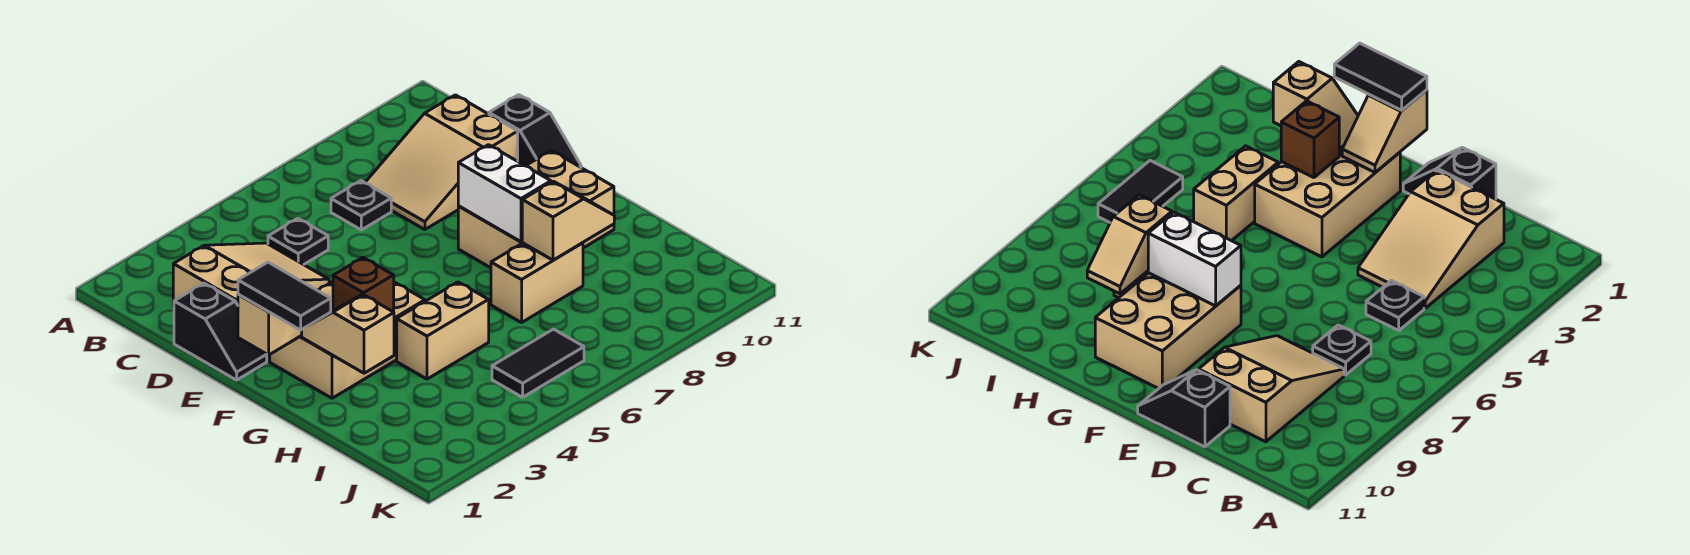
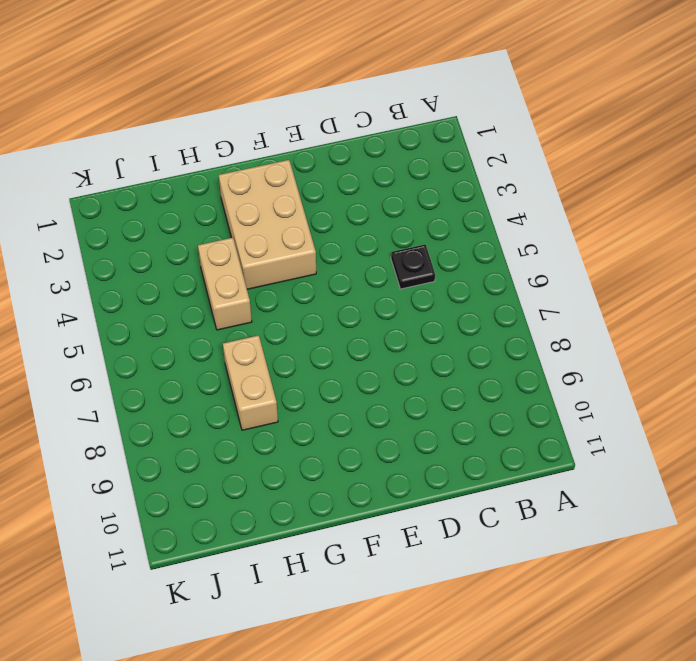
none -> tan 2x3 slope [173,243,329,307]
none -> black 1x1 plate [331,181,391,230]
none -> tan 2x3 slope [365,95,518,230]

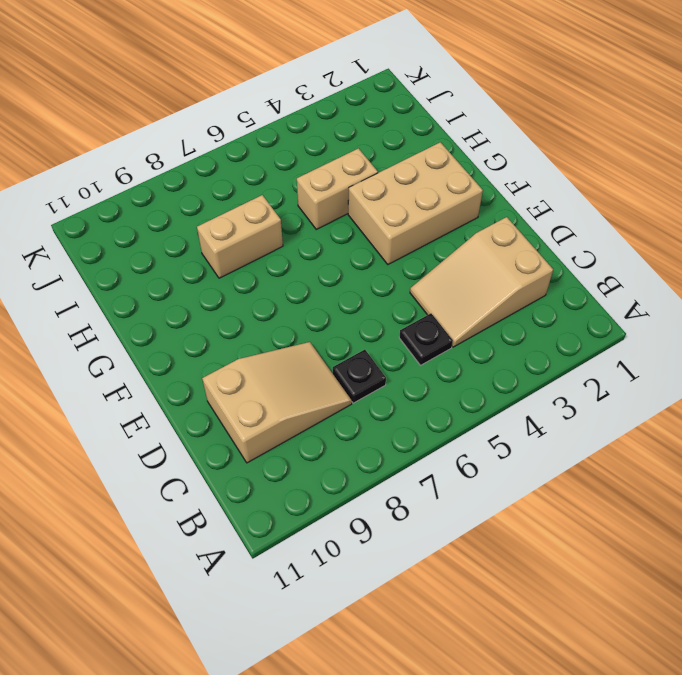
none -> black 1x2 slope [174,283,267,380]
none -> black 1x2 slope [489,95,581,167]
none -> tan 2x3 brick [458,151,614,268]

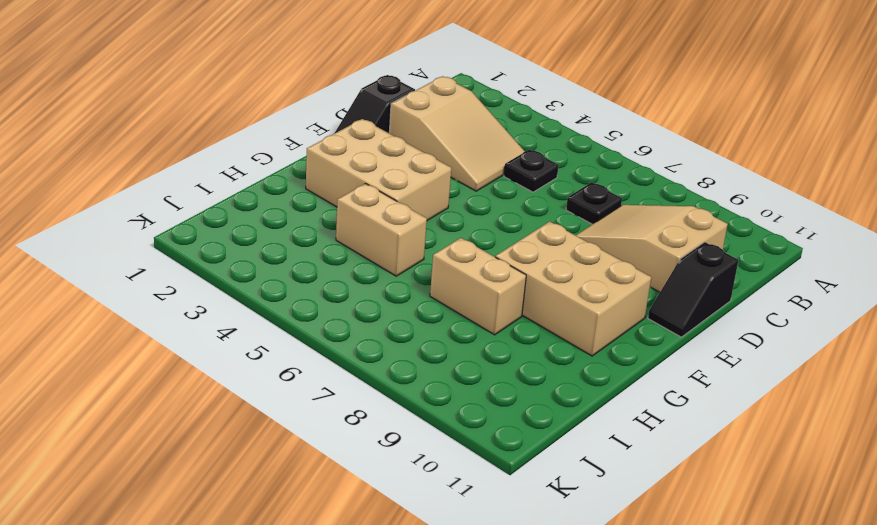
none -> black 1x2 tile [492,329,584,397]
none -> tan 1x2 slope [238,294,302,355]
none -> white 1x2 brick [458,145,551,242]

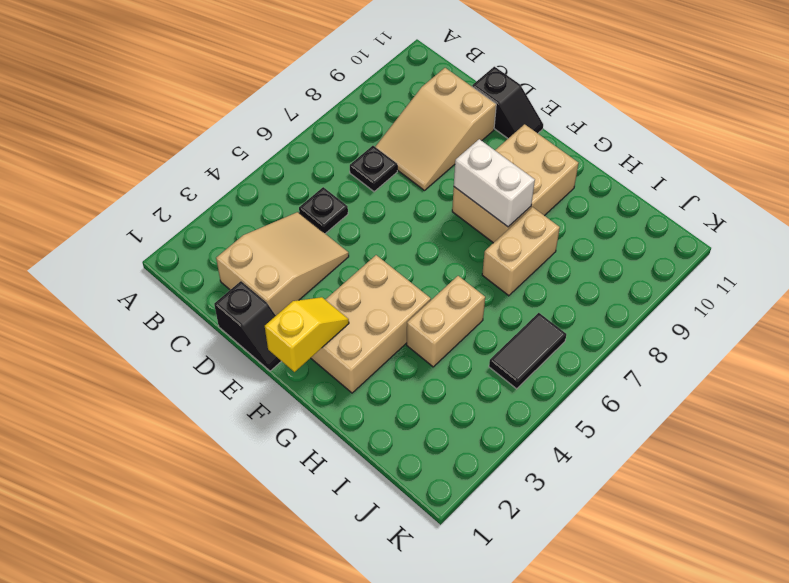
yellow 1x2 slope [265,297,349,372] -> tan 1x2 slope [238,294,302,355]
none -> tan 1x2 slope [302,294,394,373]
none -> brown 1x1 brick [333,258,394,312]
none -> tan 1x2 slope [522,181,614,260]

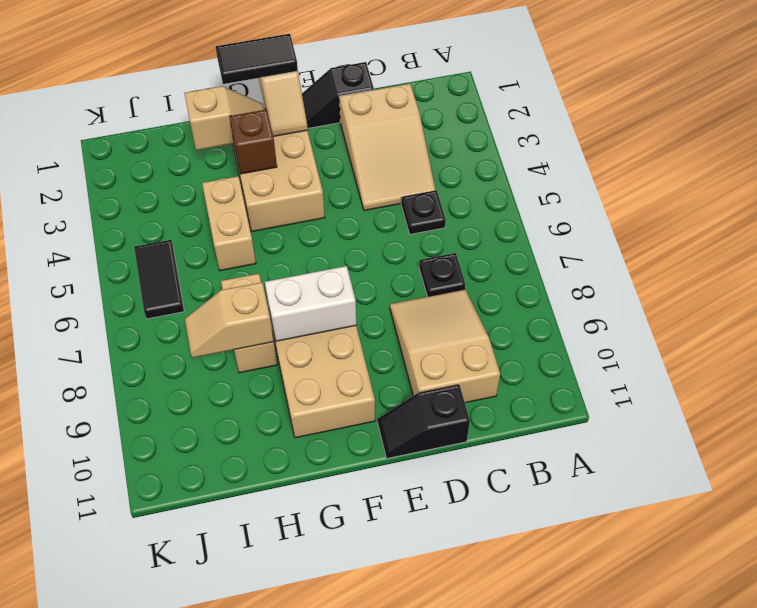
tan 1x2 slope [185,282,274,358] -> tan 1x2 slope turned to [522,181,614,260]

